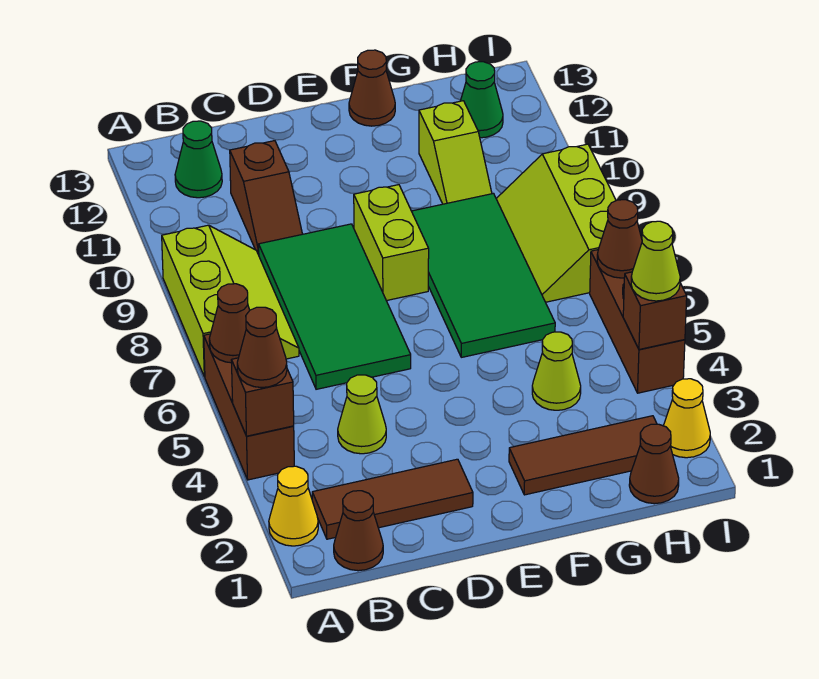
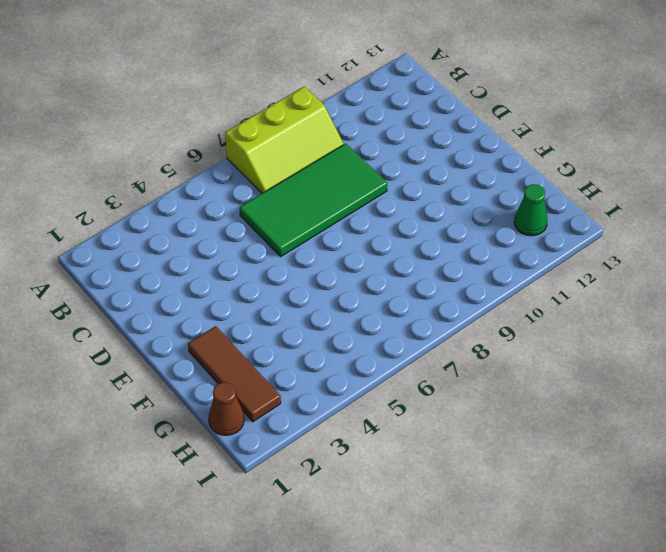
none -> yellow 1x1 cone [269,466,318,546]
none -> brown 1x3 brick [204,334,294,480]
none -> brown 1x1 cone [334,491,383,571]

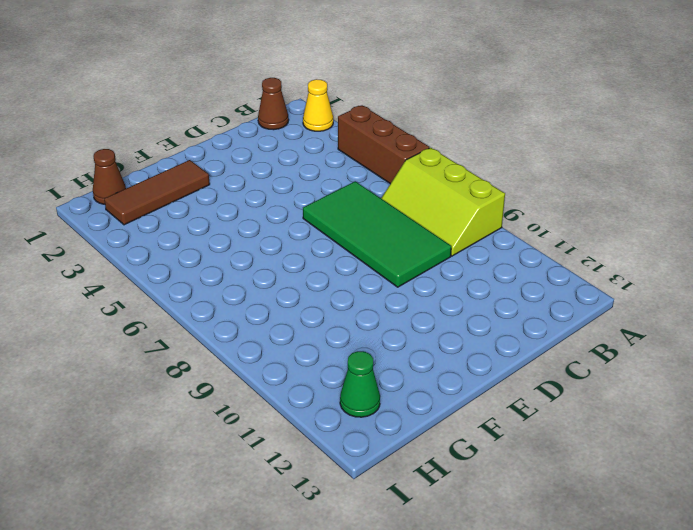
none -> brown 1x3 tile [312,459,473,539]
none -> green 1x1 cone [175,121,222,198]
none -> lime 1x1 cone [338,375,386,454]

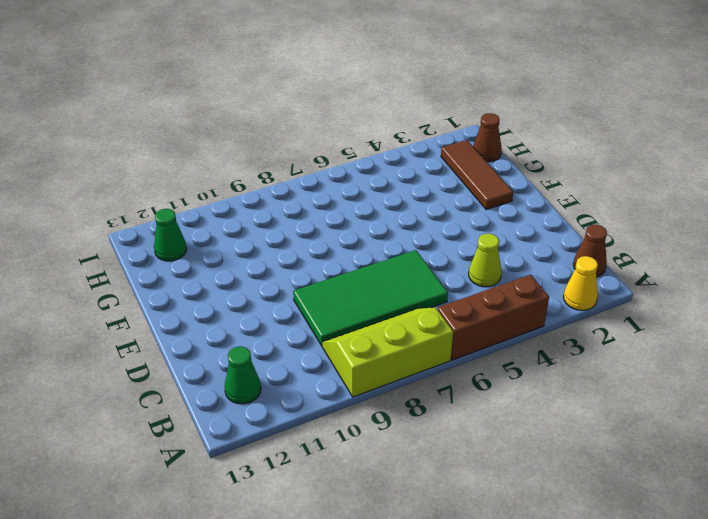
none -> brown 1x3 tile [312,459,473,539]
none -> brown 1x2 slope [230,141,302,255]
none -> lime 1x2 brick [354,185,429,301]

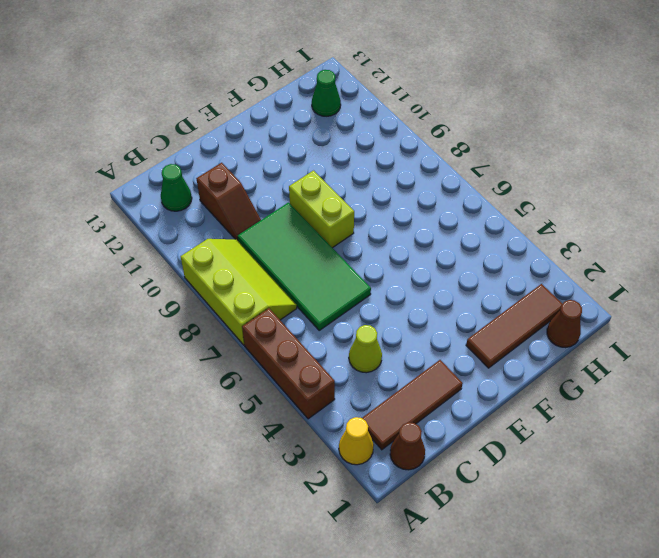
none -> green 2x4 tile [412,193,555,357]
none -> brown 1x1 cone [349,50,395,126]
none -> lime 1x1 cone [532,332,581,410]

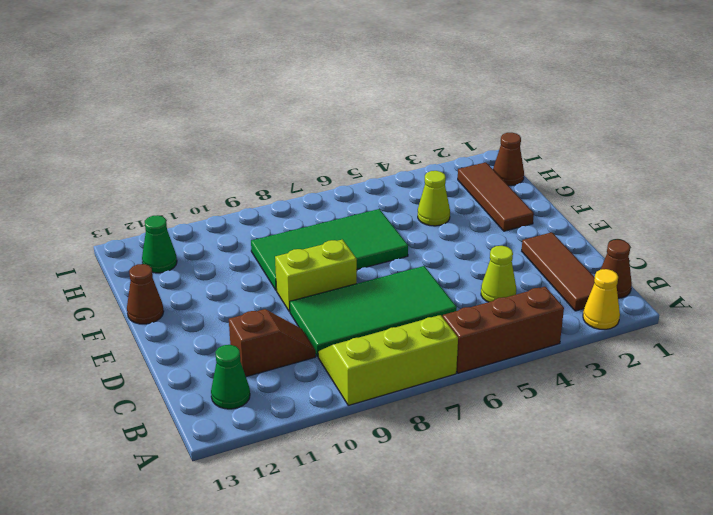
none -> lime 1x2 slope [419,101,492,204]
none -> lime 2x3 slope [496,144,616,302]
none -> yellow 1x1 cone [663,379,710,458]

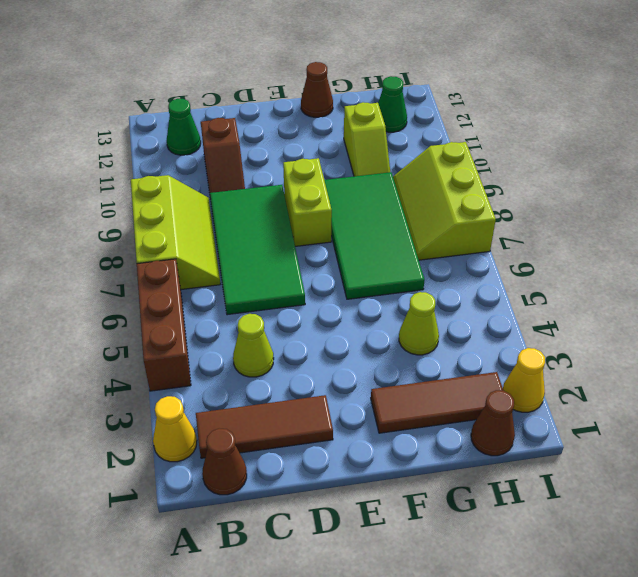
none -> brown 1x3 brick [590,250,685,393]
none -> brown 1x1 brick [231,358,294,436]
none -> brown 1x1 cone [209,284,250,363]

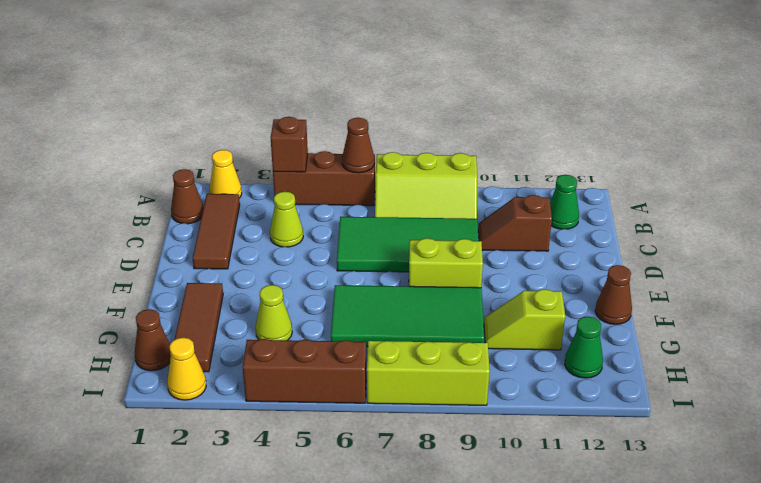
none -> brown 1x1 brick [623,272,687,349]
none -> brown 1x1 cone [597,200,642,278]
none -> brown 1x1 cone [237,307,287,388]

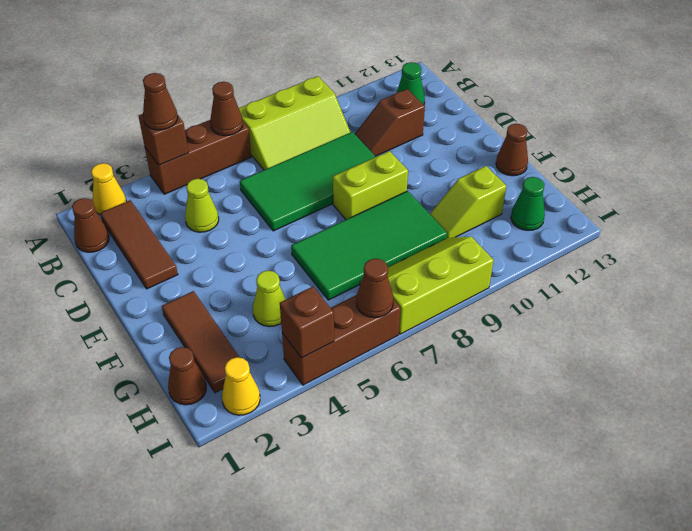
none -> lime 1x1 cone [631,221,680,301]

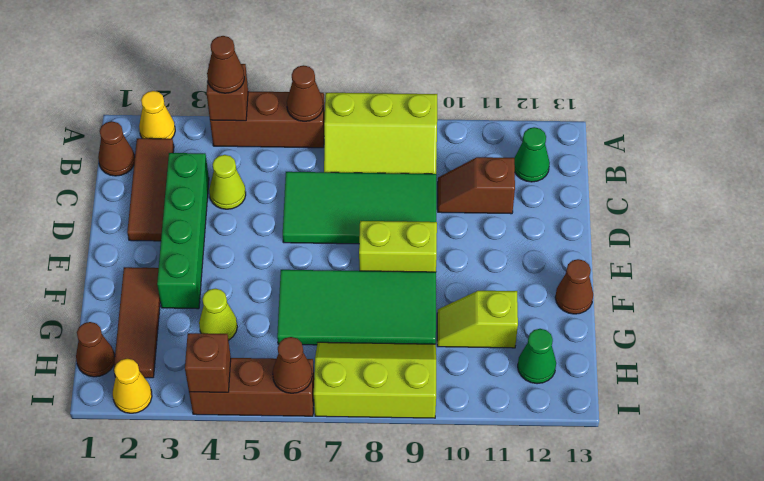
green 1x4 brick [157,153,209,309] -> none
none -> lime 1x1 cone [631,221,680,301]

